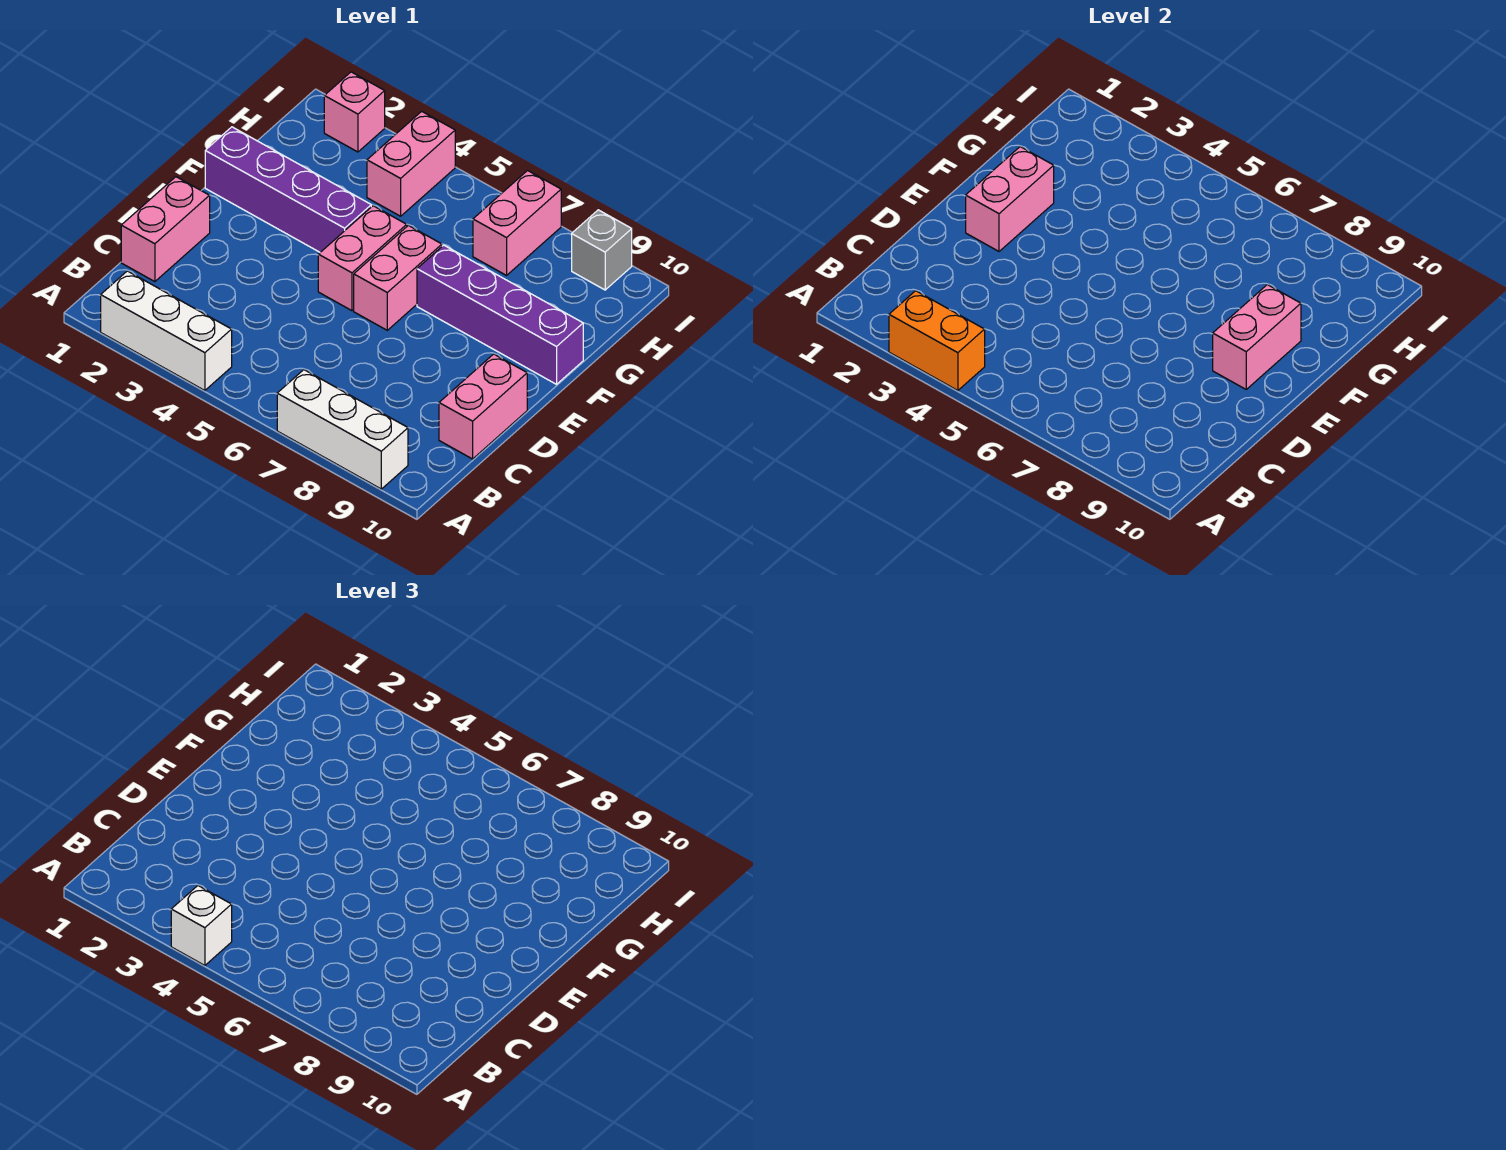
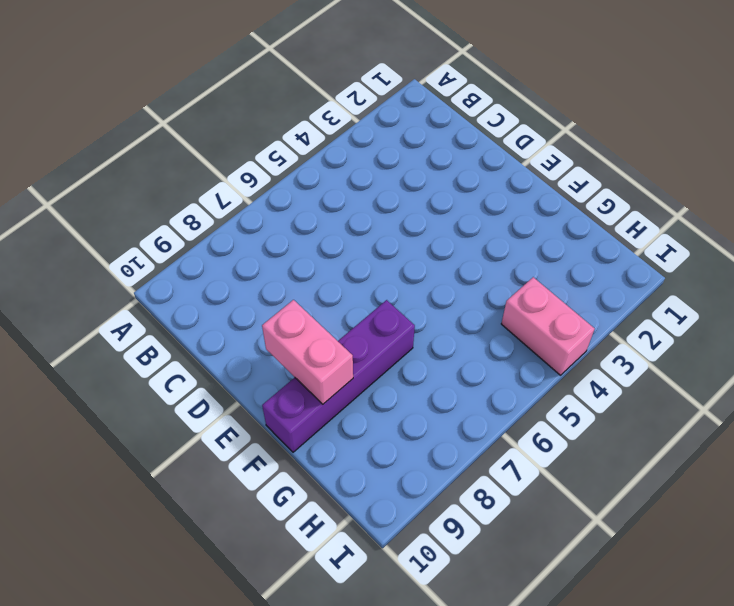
none -> white 1x3 brick [101,271,232,391]
none -> white 1x3 brick [277,370,408,489]
none -> pink 1x2 brick [121,177,210,282]

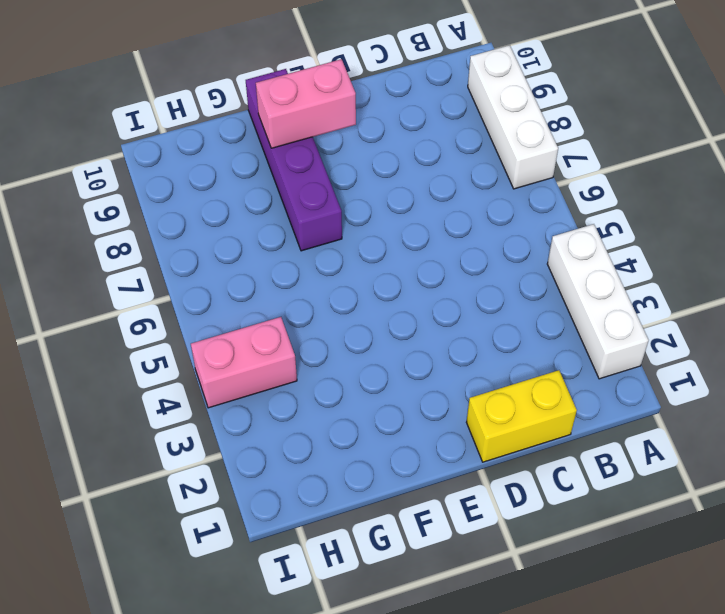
yellow 1x2 brick [466,370,577,462] -> pink 1x2 brick [121,177,210,282]
none -> pink 1x2 brick [439,354,527,459]
none -> pink 1x2 brick [318,206,407,311]
none -> pink 1x2 brick [354,225,442,330]

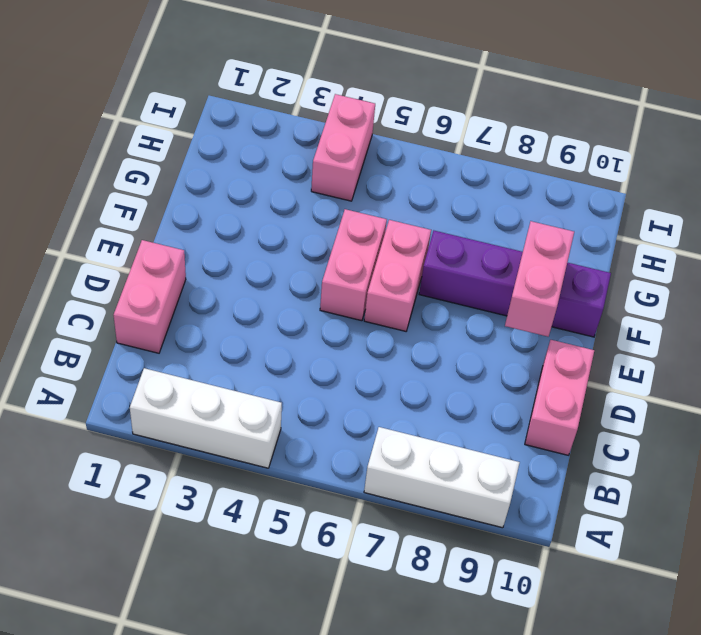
none -> purple 1x4 brick [205,127,371,252]
none -> pink 1x2 brick [473,171,561,275]
none -> pink 1x1 brick [324,72,385,152]

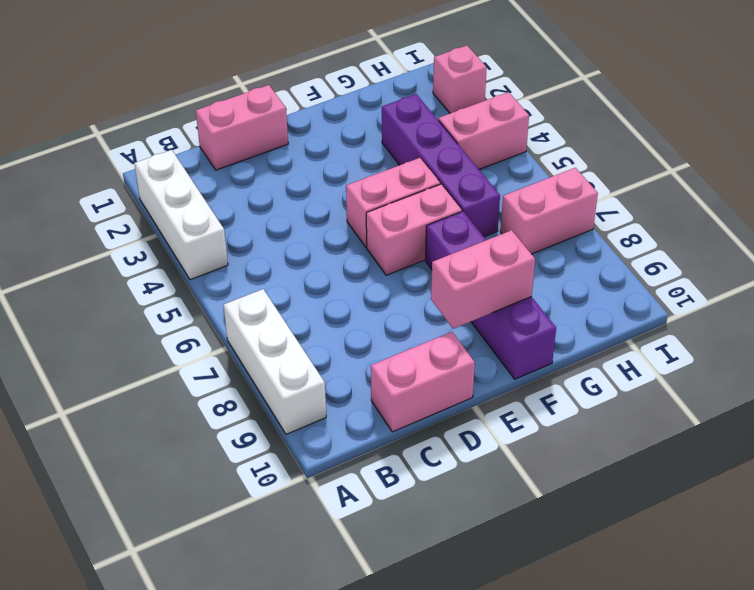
purple 1x4 brick [382,94,500,237] -> purple 1x4 brick moved to [205,127,371,252]
none -> grey 1x1 brick [572,210,632,290]
none -> orange 1x2 brick [889,291,985,391]
none -> pink 1x2 brick [966,147,1054,251]

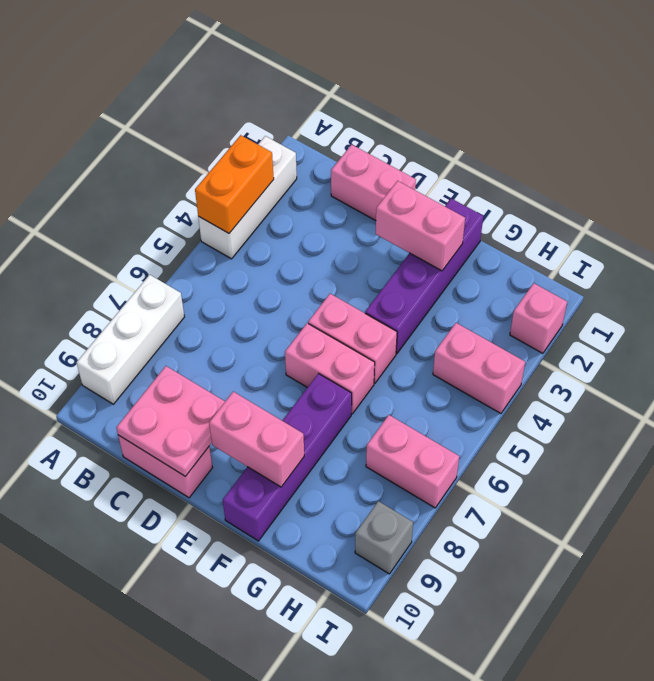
pink 2x2 plate [116,366,225,477] -> none
none -> white 1x1 brick [171,886,232,966]

